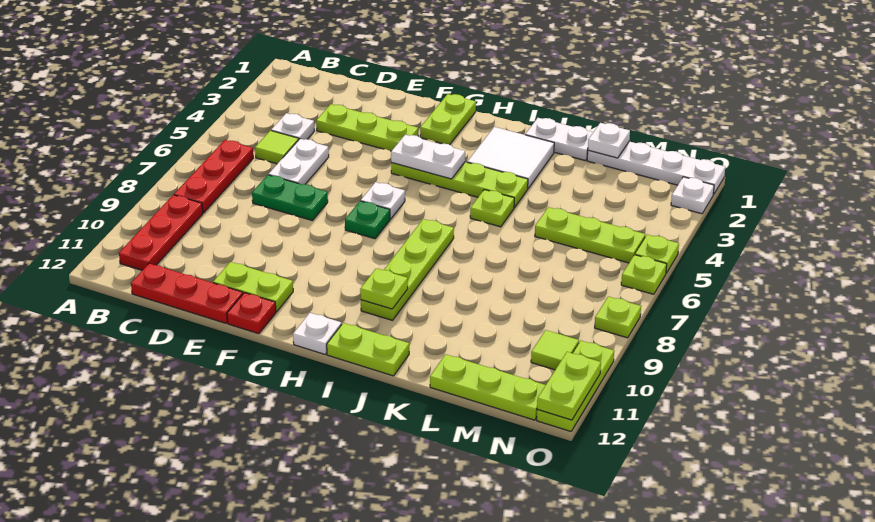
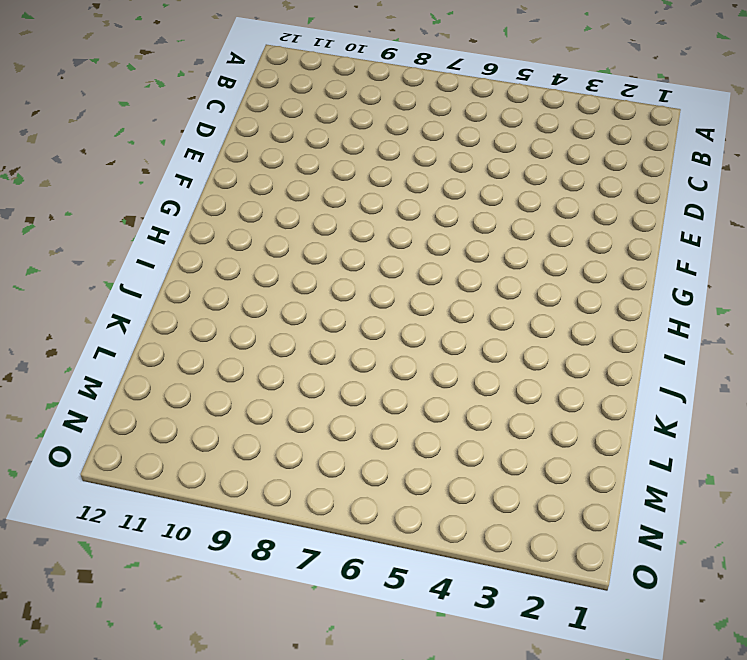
none -> red 1x3 plate [174,140,253,213]
none -> red 1x3 plate [119,195,203,270]
none -> white 1x1 plate [271,113,314,140]
none -> lime 1x1 tile [255,131,299,164]

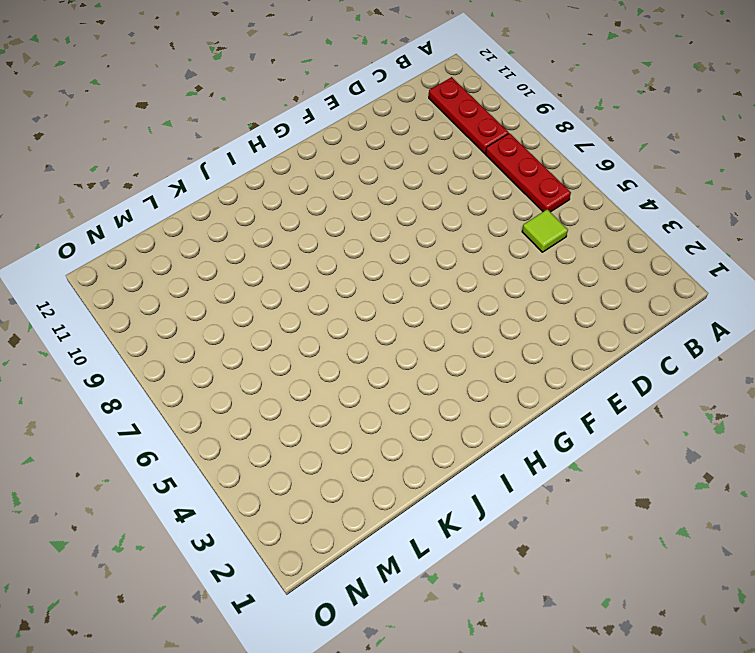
none -> white 1x1 plate [271,113,314,140]
none -> red 1x3 plate [131,263,243,323]
none -> lime 1x3 plate [316,104,418,151]
none -> white 1x2 plate [269,139,329,185]

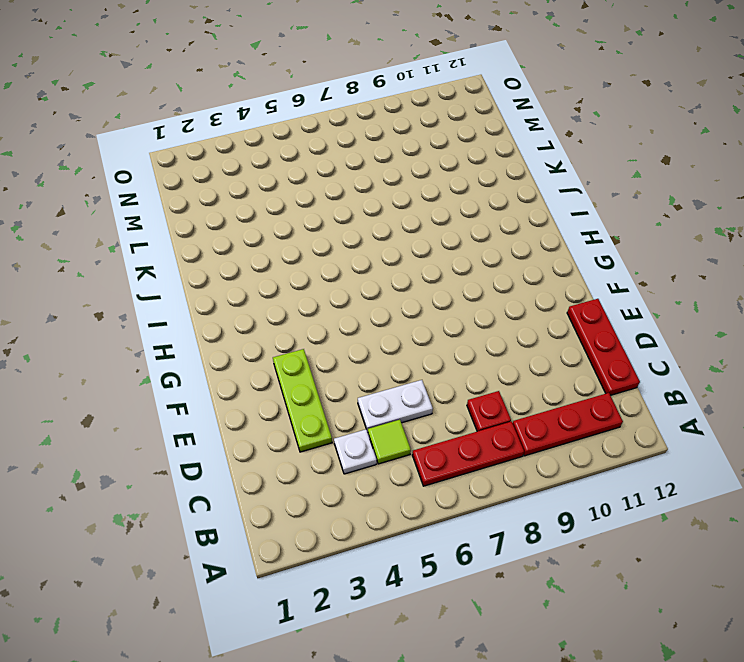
red 1x1 plate [467,391,511,431] -> red 1x1 plate moved to [227,293,276,334]
none -> green 1x2 plate [252,175,328,221]
none -> lime 1x2 plate [213,262,293,312]
none -> lime 1x2 plate [420,94,476,145]
none -> lime 1x4 plate [391,162,528,208]

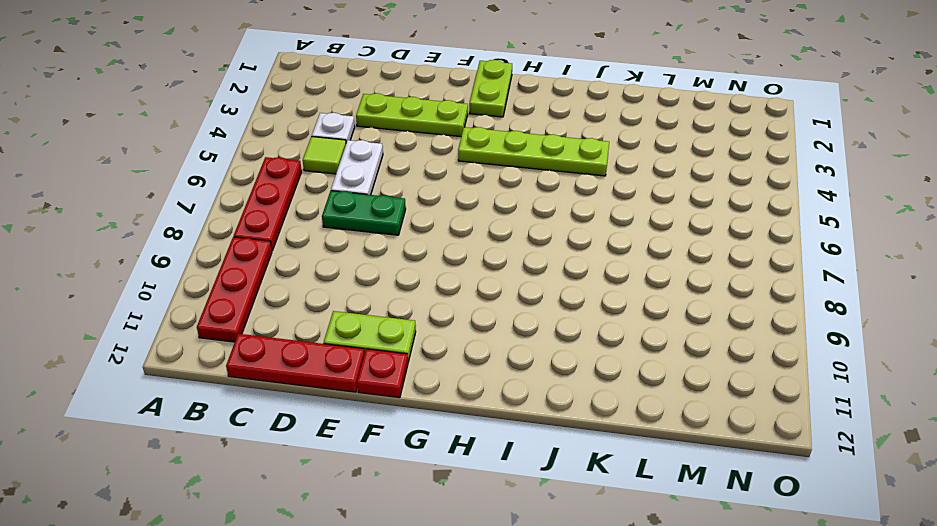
none -> white 1x1 plate [361,182,405,219]
none -> green 1x1 plate [345,201,390,239]
none -> white 1x1 plate [293,313,342,354]
none -> white 2x2 tile [467,127,554,188]

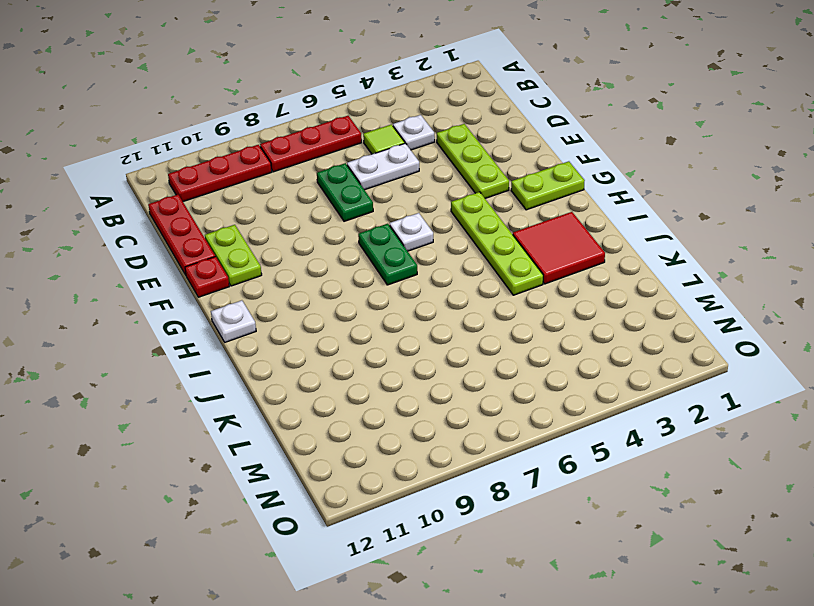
green 1x2 plate [358,224,417,285] -> green 1x1 plate [345,201,390,239]
red 2x2 tile [513,212,605,284] -> white 2x2 tile [467,127,554,188]
none -> lime 1x4 plate [361,219,454,320]
none -> lime 1x2 plate [327,323,409,376]
none -> white 1x2 plate [525,118,593,161]
none -> lime 1x1 plate [470,190,514,227]

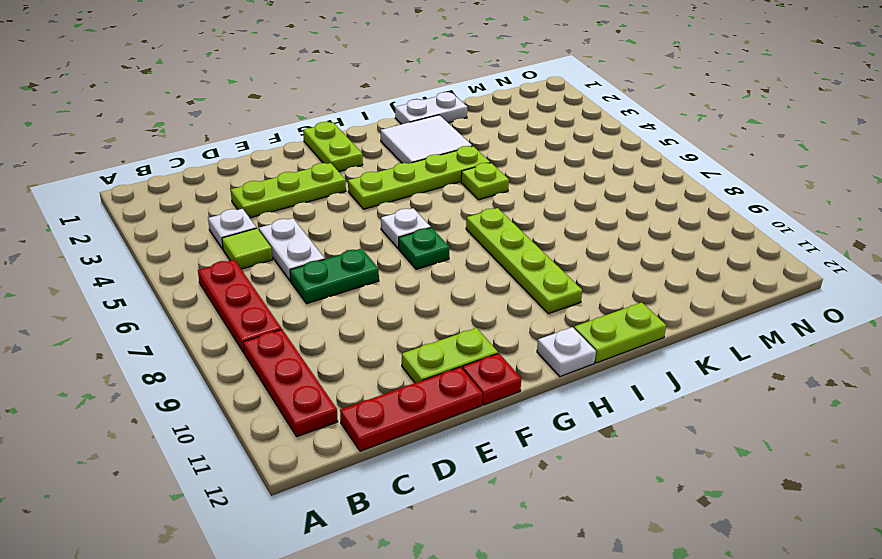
none -> white 1x4 plate [587,141,725,194]
none -> lime 1x3 plate [535,207,645,263]
none -> lime 1x3 plate [430,354,545,420]
none -> lime 1x1 tile [531,330,579,370]

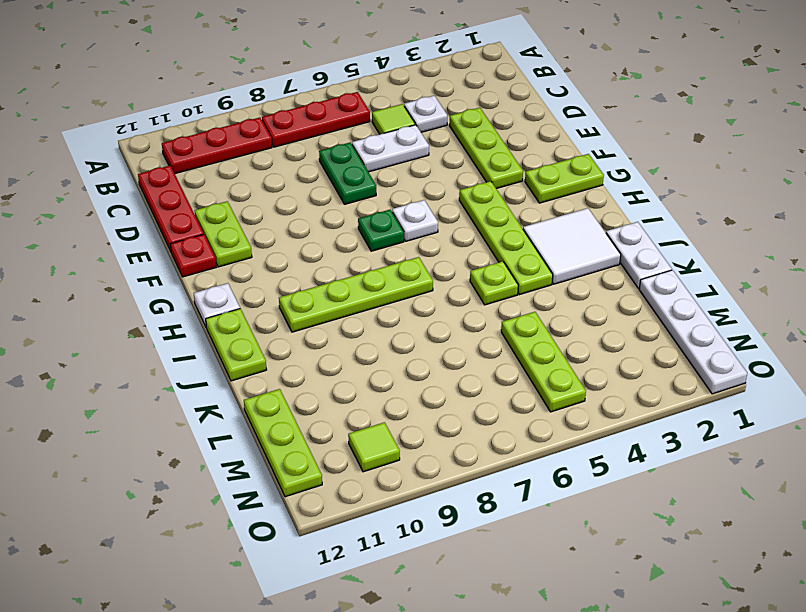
none -> white 1x1 plate [671,177,714,214]
none -> lime 1x1 plate [635,235,679,273]
none -> lime 1x1 plate [621,255,667,294]
none -> lime 1x1 plate [595,297,641,338]

